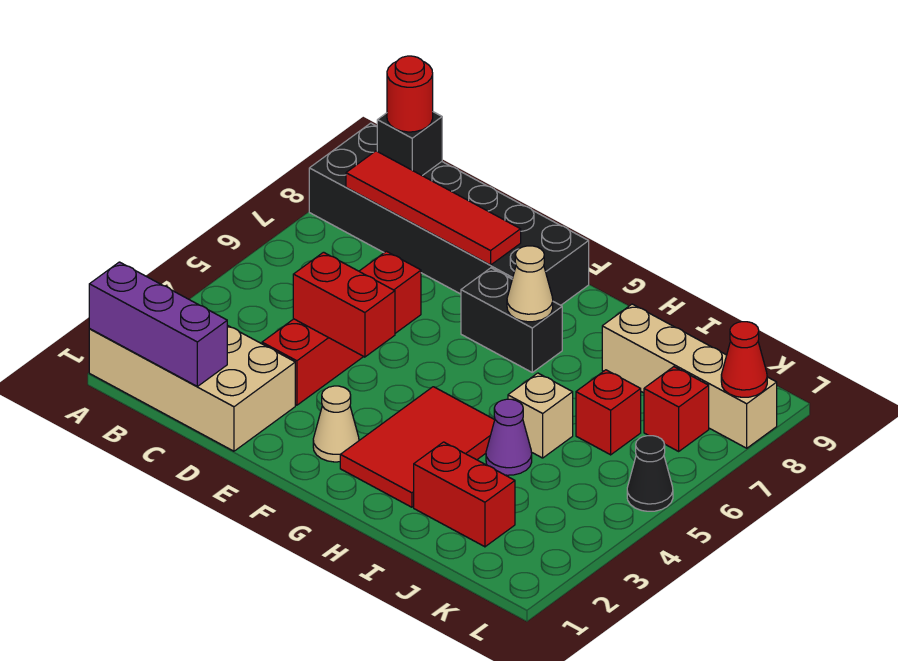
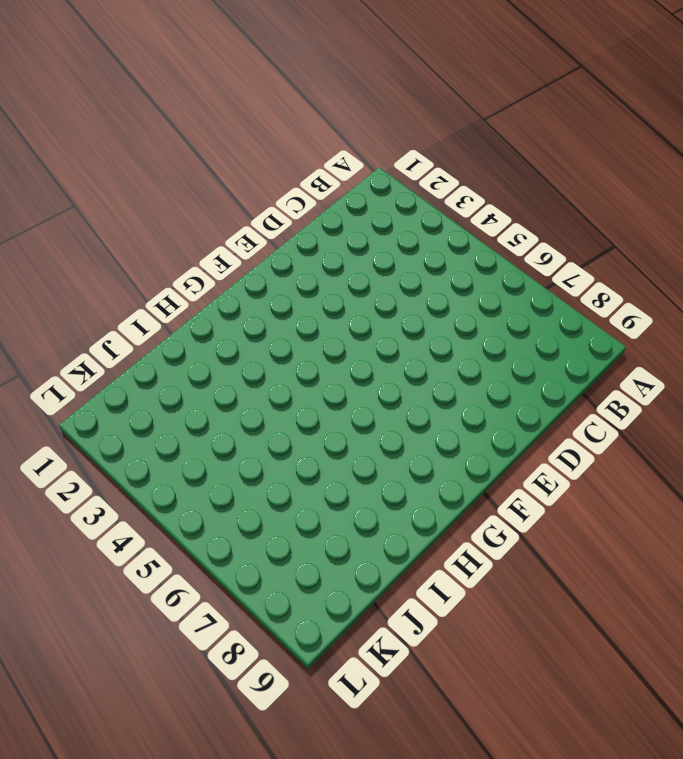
none -> tan 2x4 brick [89,325,295,451]
none -> black 2x6 brick [309,123,589,305]
none -> red 1x4 brick [262,251,421,405]

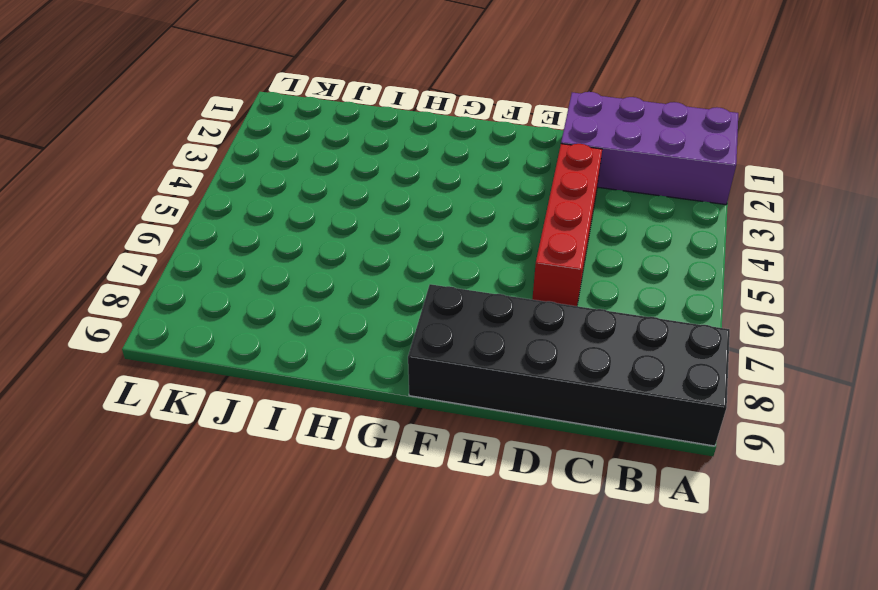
purple 2x4 brick [561,92,738,205] -> tan 2x4 brick [89,325,295,451]
none -> tan 1x1 cone [313,386,359,462]
none -> black 1x2 brick [461,268,562,372]
none -> red 2x3 tile [340,387,495,507]

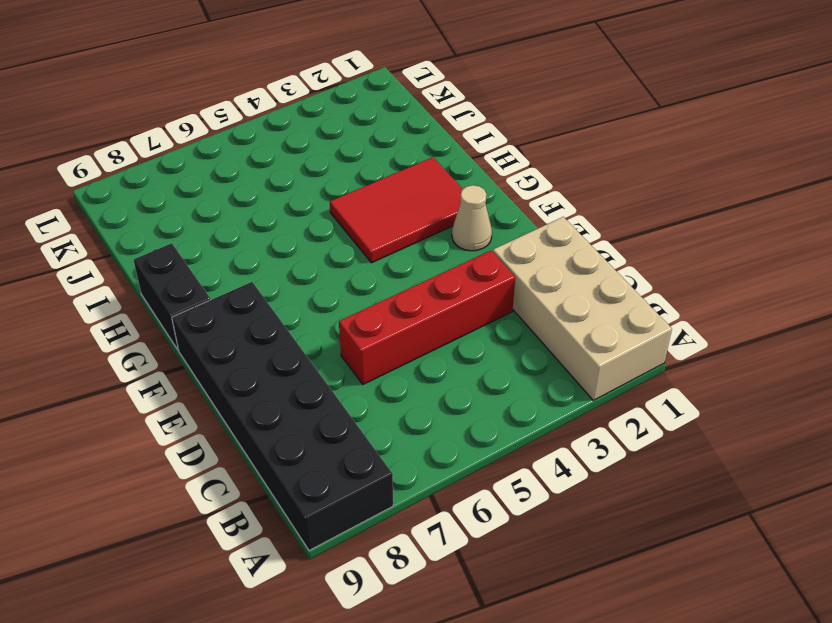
black 1x2 brick [134,243,211,349] -> black 1x2 brick moved to [461,268,562,372]
none -> red 1x2 brick [414,442,515,547]
none -> purple 1x1 cone [486,399,532,475]
none -> tan 1x1 brick [508,373,573,458]

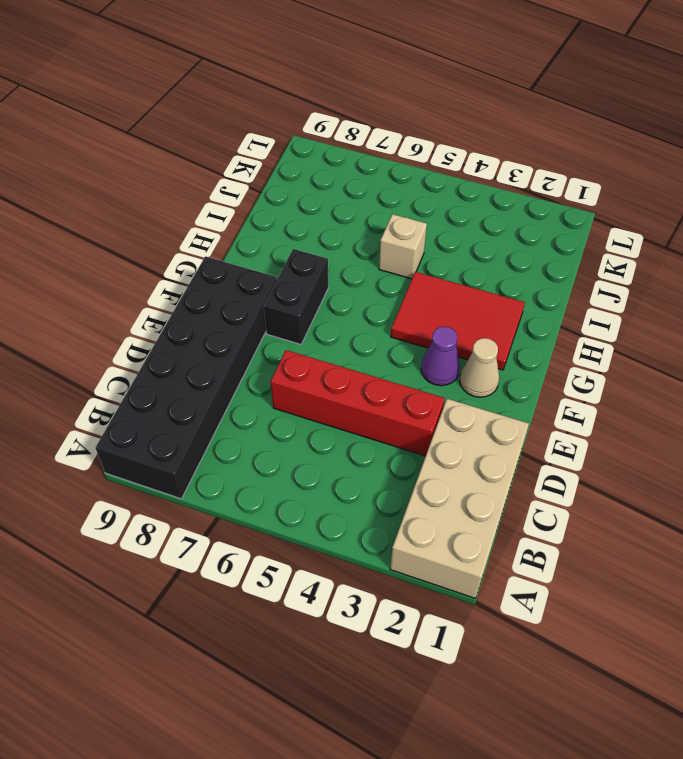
purple 1x1 cone [421,327,460,386] -> purple 1x1 cone moved to [486,399,532,475]
none -> red 1x2 brick [414,442,515,547]
none -> tan 1x4 brick [602,304,777,448]
none -> red 1x1 brick [576,370,641,455]

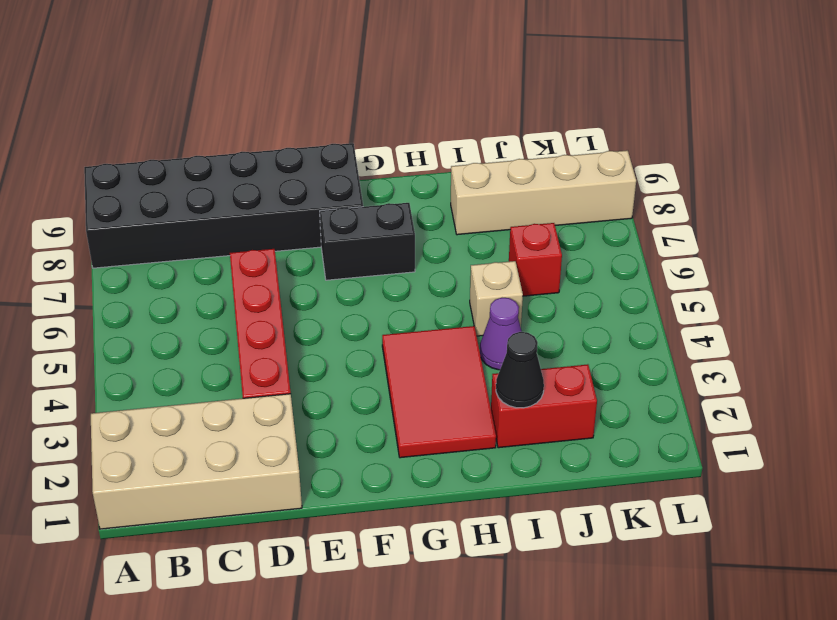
black 1x1 cone [496,332,544,408] -> black 1x1 cone moved to [627,436,673,511]
none -> tan 1x1 cone [313,386,359,462]
none -> red 1x1 brick [644,367,709,451]
none -> purple 1x3 brick [89,262,227,386]

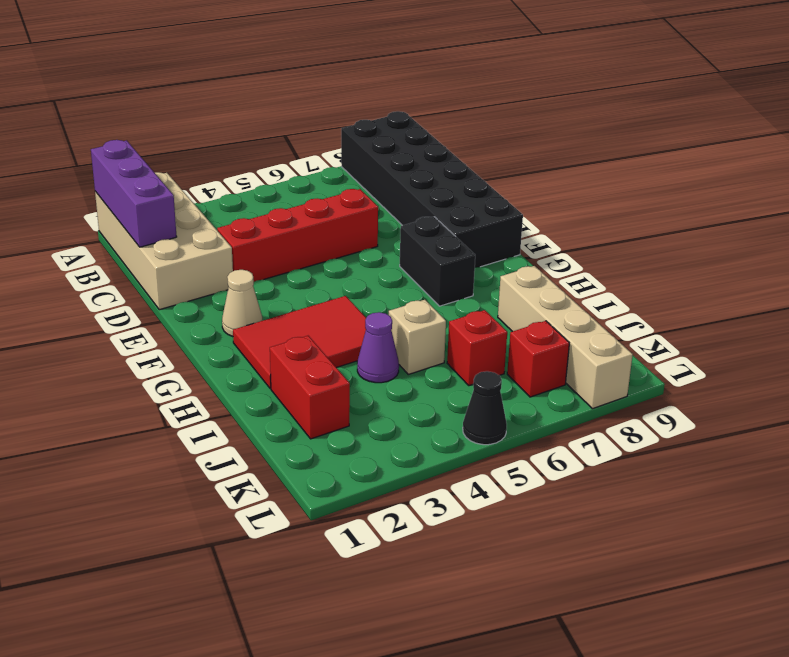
none -> red 1x4 tile [346,151,521,265]
none -> black 1x1 brick [377,112,442,176]
none -> red 1x2 brick [293,252,395,357]

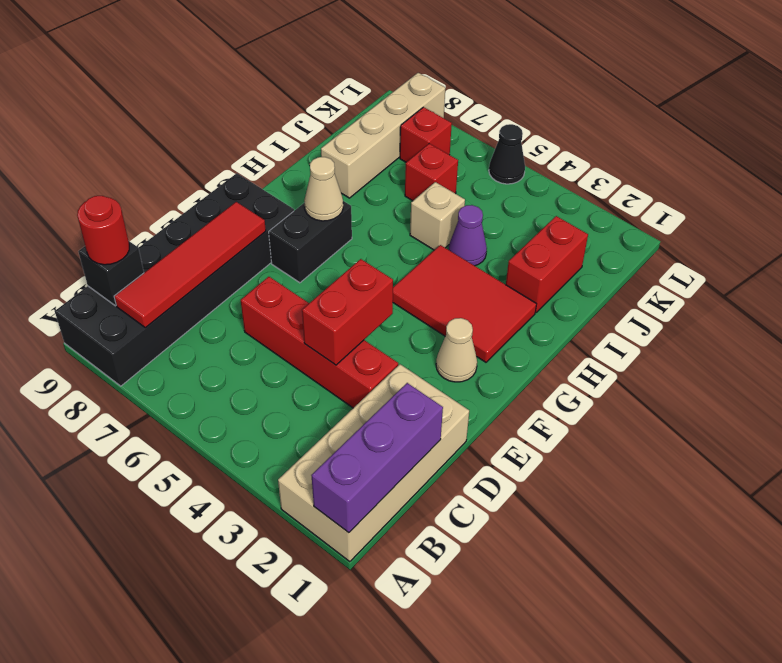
none -> red 1x1 cone [721,322,767,397]

